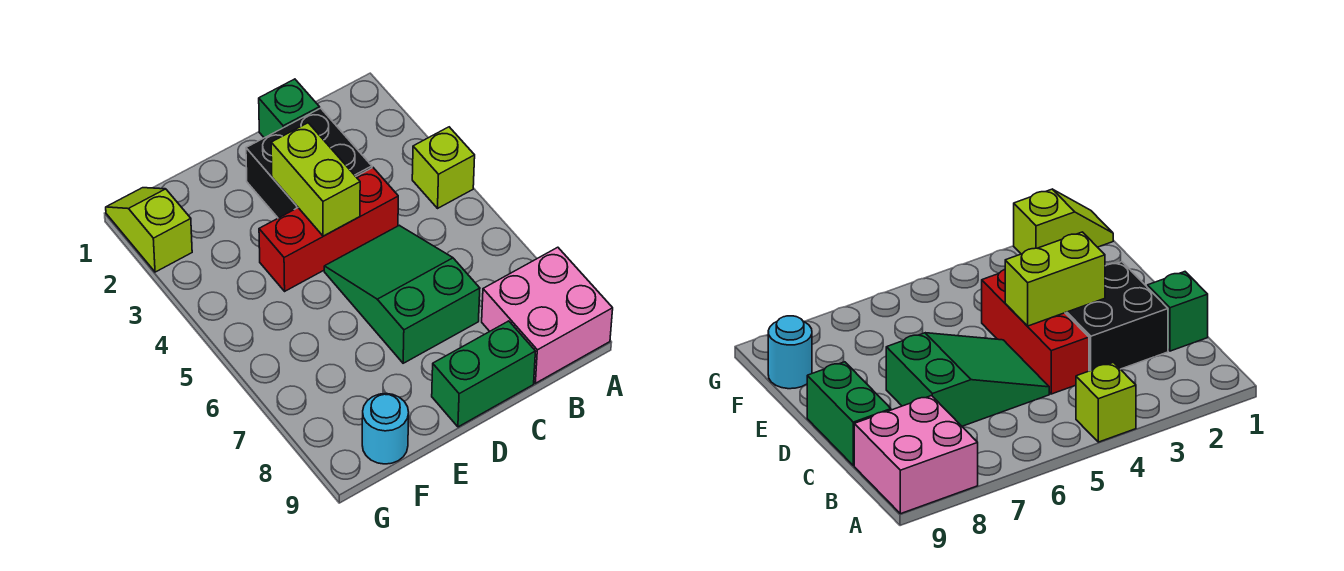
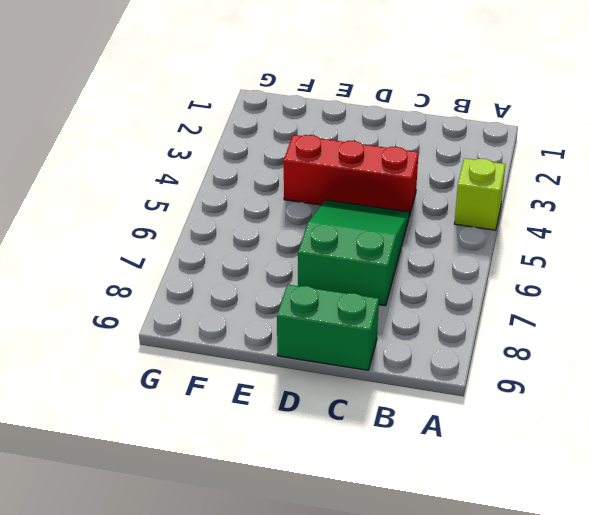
none -> pink 2x2 brick [482,247,613,383]
none -> green 1x1 brick [259,79,320,138]

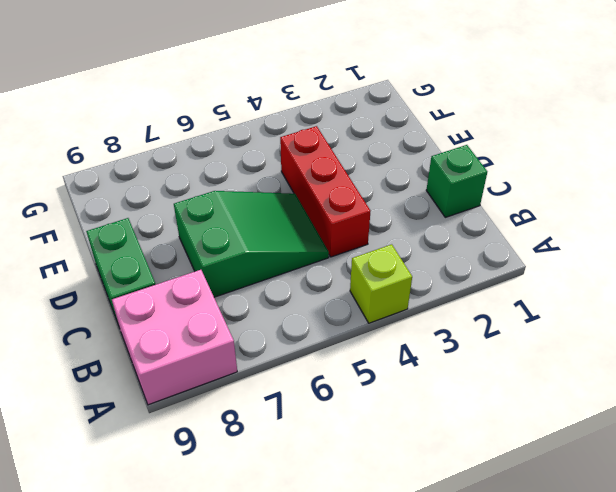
none -> black 2x2 brick [246,108,372,218]
none -> cyan 1x1 round brick [362,394,409,464]

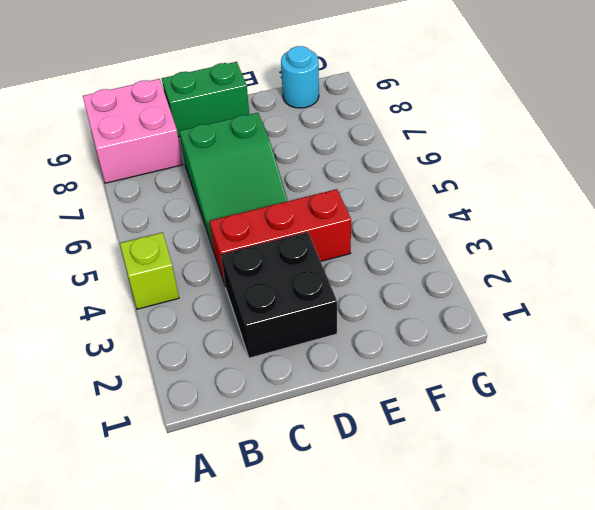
none -> green 1x1 brick [259,79,320,138]
none -> lime 1x2 slope [106,188,192,272]

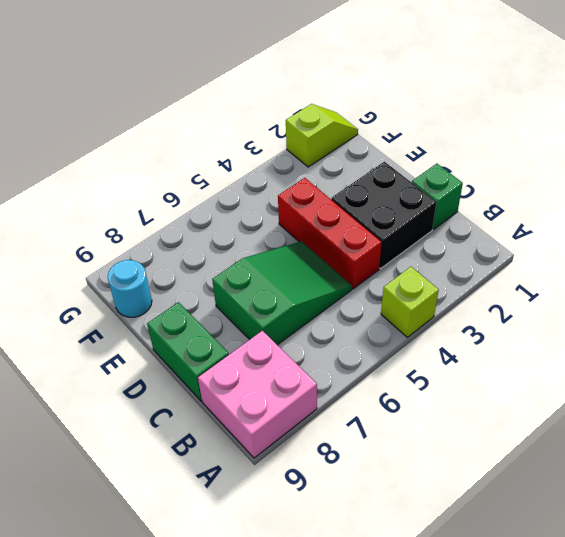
none -> lime 1x2 brick [271,123,360,236]

